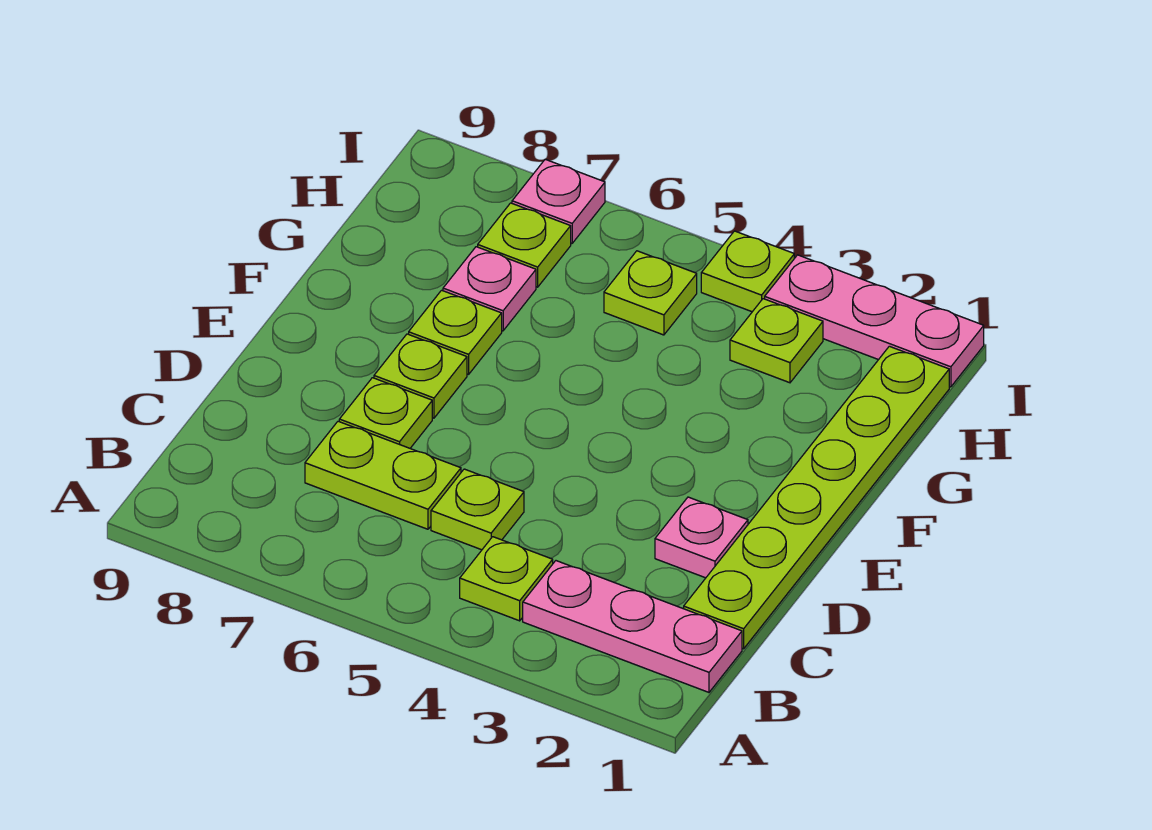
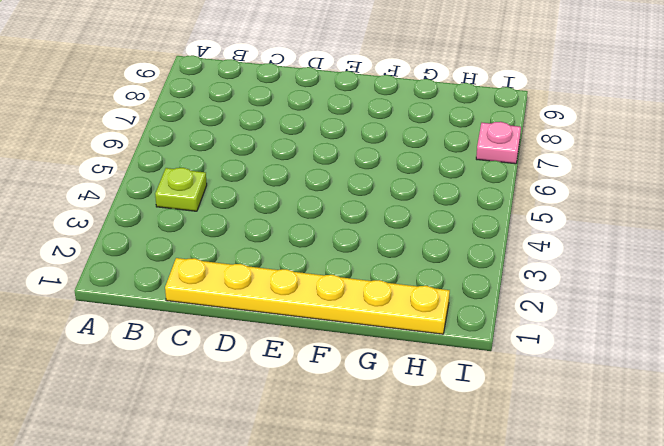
yellow 1x6 plate [165,258,450,334] -> lime 1x6 plate [684,346,949,649]
none -> pink 1x3 plate [523,561,742,692]
none -> lime 1x1 plate [431,469,524,550]
none -> lime 1x2 plate [305,421,461,529]

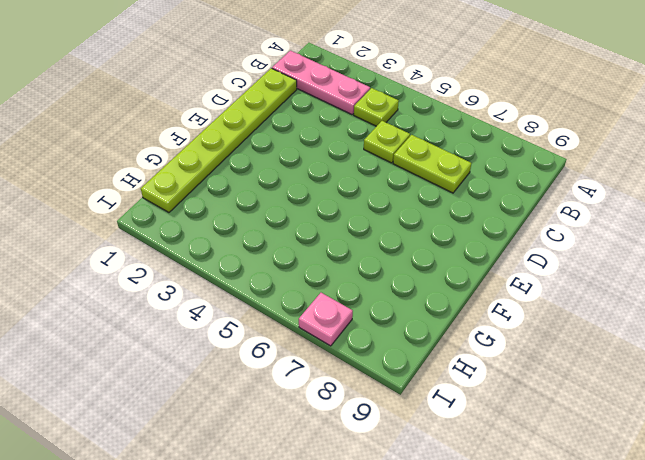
none -> pink 1x1 plate [655,497,748,578]
none -> lime 1x1 plate [339,378,432,448]
none -> lime 1x1 plate [374,334,467,418]

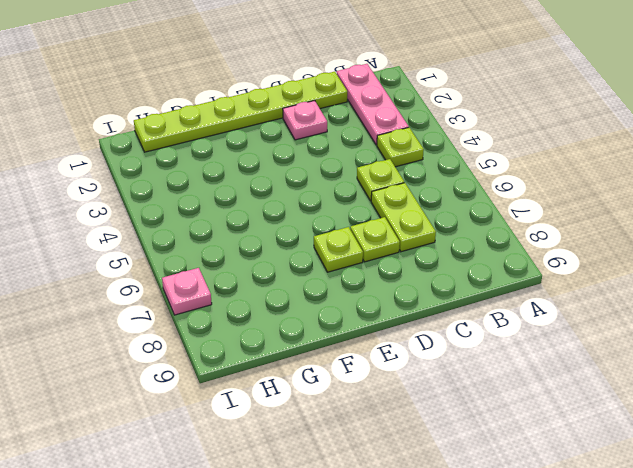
none -> lime 1x1 plate [409,290,502,374]
none -> pink 1x1 plate [443,247,536,331]
none -> lime 1x1 plate [730,299,823,383]

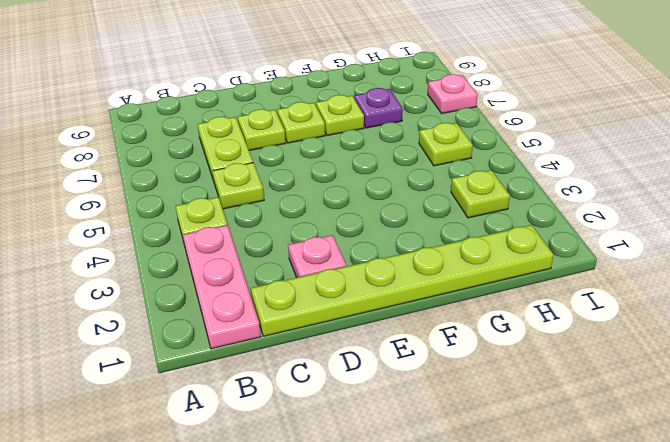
purple 1x1 plate [354,88,403,128] -> pink 1x1 plate [443,247,536,331]
none -> lime 1x1 plate [478,203,571,287]
none -> pink 1x3 plate [765,255,984,387]
none -> lime 1x1 plate [701,231,794,312]

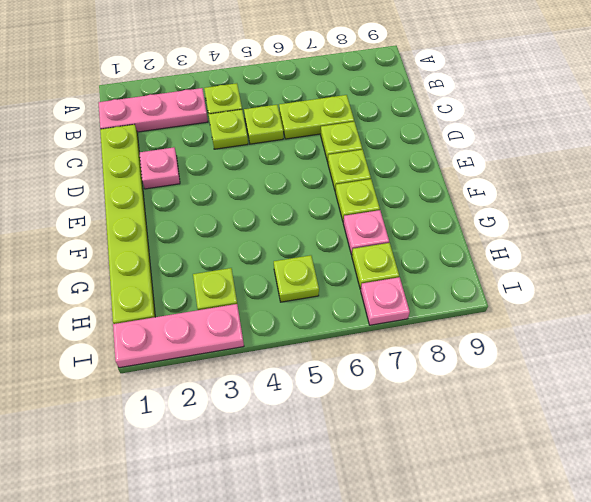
lime 1x1 plate [209,110,248,149] -> lime 1x1 plate moved to [701,231,794,312]

